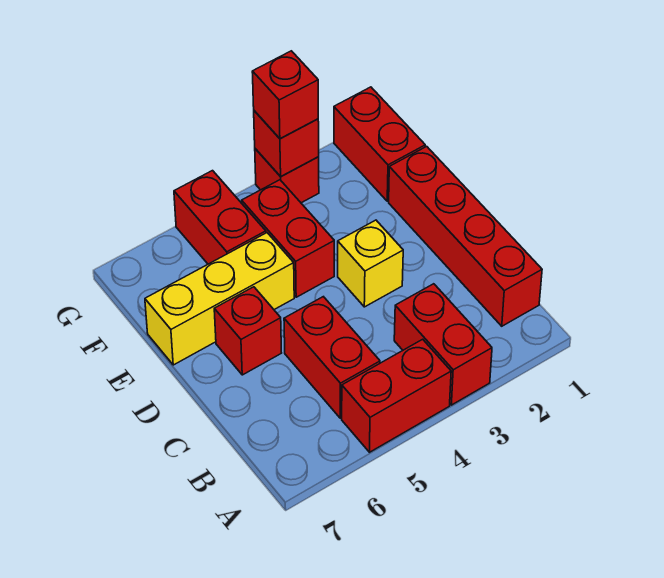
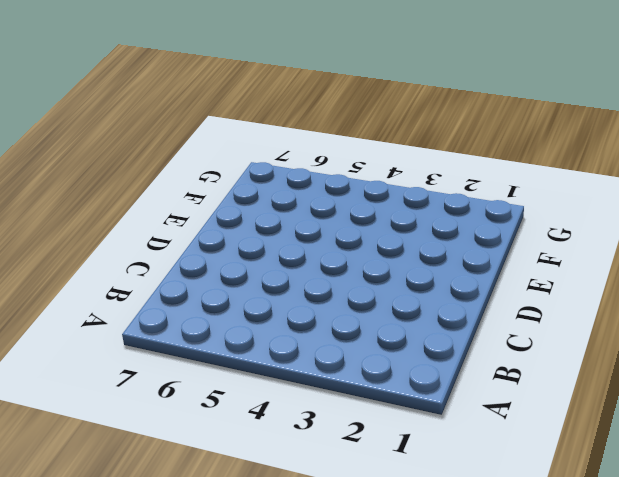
none -> red 1x2 brick [394,284,492,405]
none -> red 1x2 brick [342,339,451,452]
none -> red 1x4 brick [389,146,542,326]

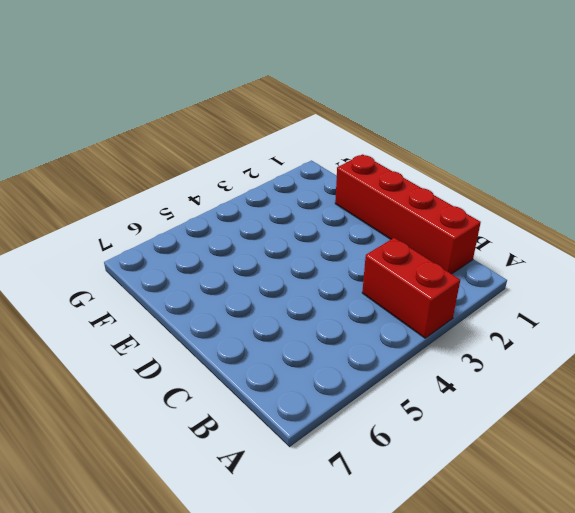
none -> red 1x2 brick [342,339,451,452]
none -> red 1x2 brick [284,297,380,418]
none -> yellow 1x1 brick [338,220,403,307]

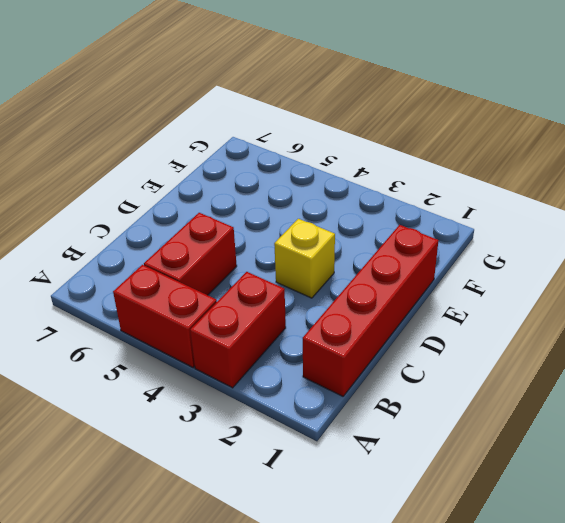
none -> red 1x1 brick [214,287,281,375]
none -> red 1x2 brick [242,180,334,297]
none -> yellow 1x3 brick [145,233,294,365]

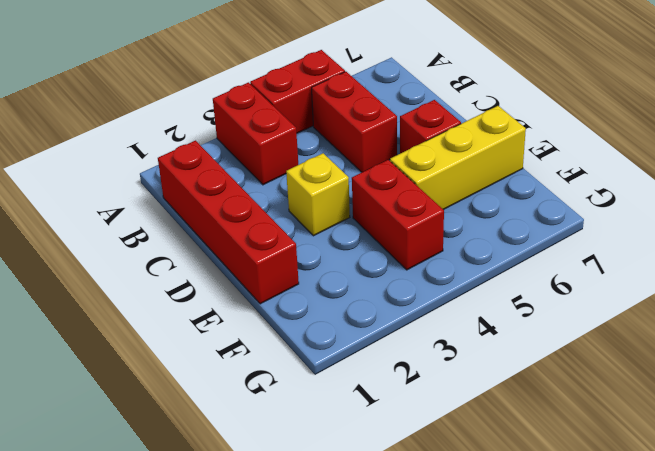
none -> red 1x2 brick [334,87,425,201]
none -> red 1x2 brick [174,171,266,264]
none -> red 1x1 brick [255,149,319,203]

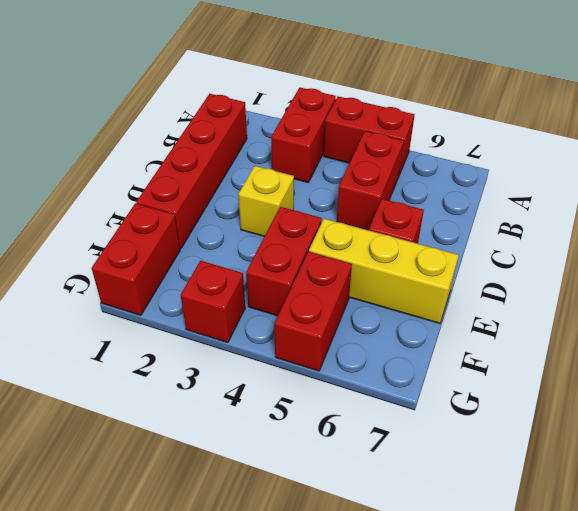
none -> red 1x1 brick [254,111,319,177]
none -> red 1x1 brick [252,51,318,139]

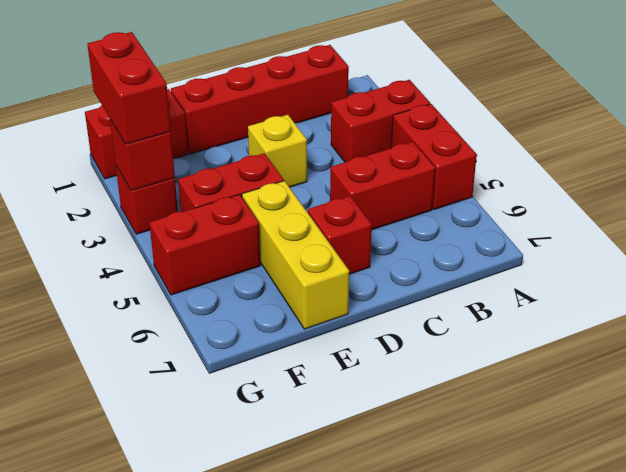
red 1x2 brick [87,32,171,144] -> red 1x1 brick [252,51,318,139]

